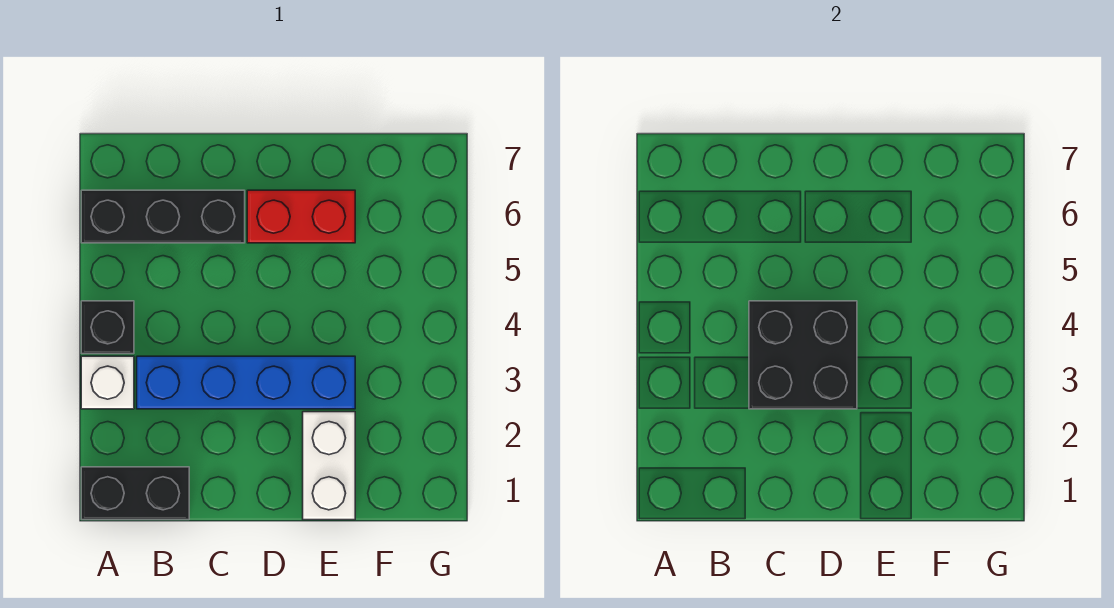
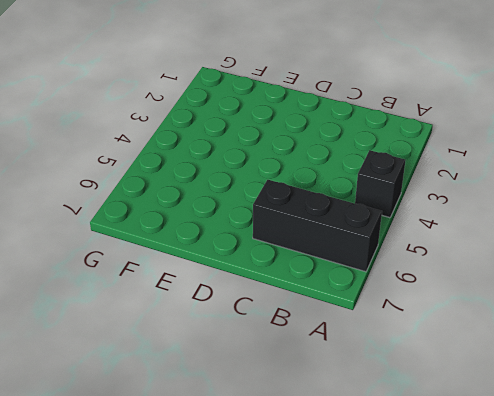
none -> black 1x2 brick [81,467,189,520]
none -> white 1x1 brick [81,356,134,409]

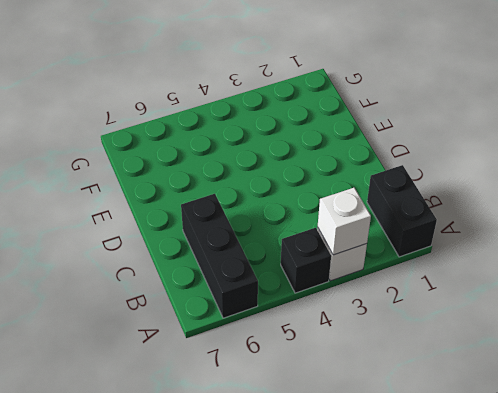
white 1x1 brick [318,188,371,255] -> none
none -> blue 1x4 brick [137,356,355,409]
none -> red 1x2 brick [247,190,355,243]

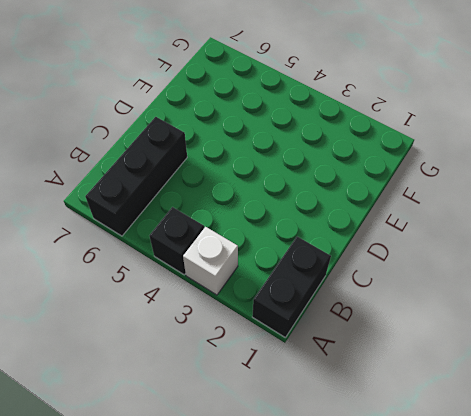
none -> blue 1x4 brick [137,356,355,409]
none -> red 1x2 brick [247,190,355,243]

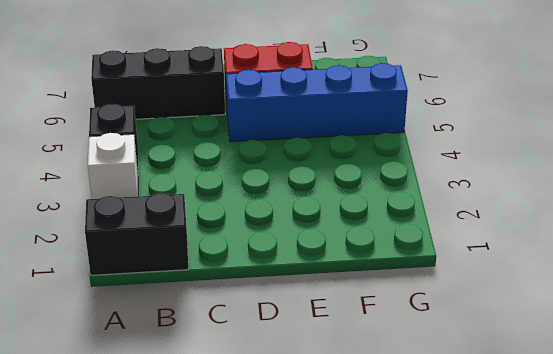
blue 1x4 brick [226,63,408,142] -> blue 1x4 brick moved to [137,356,355,409]
none -> white 1x2 brick [303,412,355,520]
none -> black 2x2 brick [749,301,857,409]

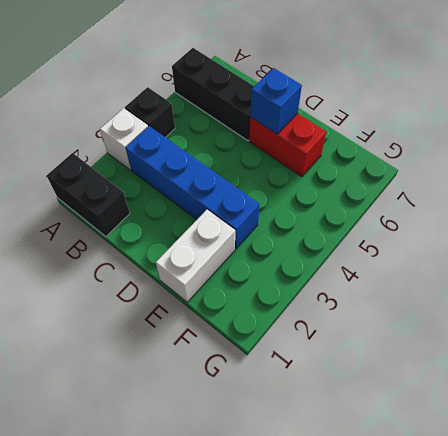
blue 1x1 brick [250,68,302,134] -> none
none -> black 2x2 brick [749,301,857,409]

